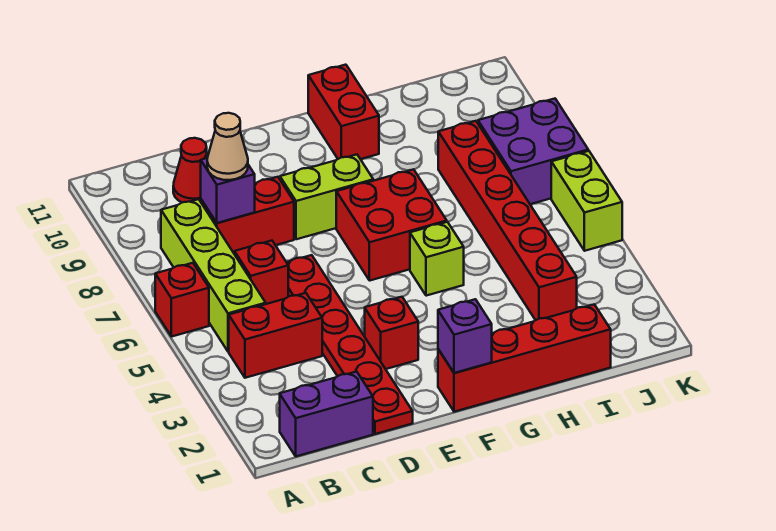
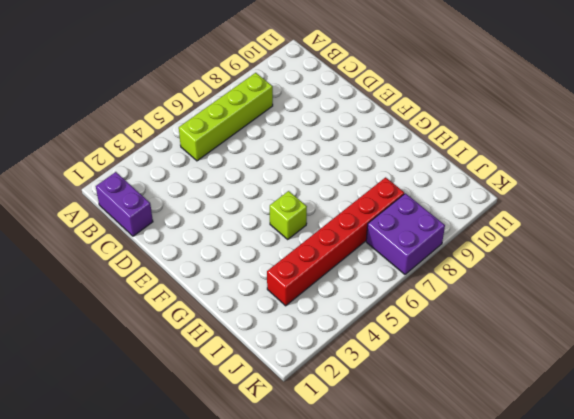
none -> red 1x1 brick [155,263,209,337]
none -> red 1x2 brick [229,293,322,378]
none -> red 1x1 brick [235,241,288,304]

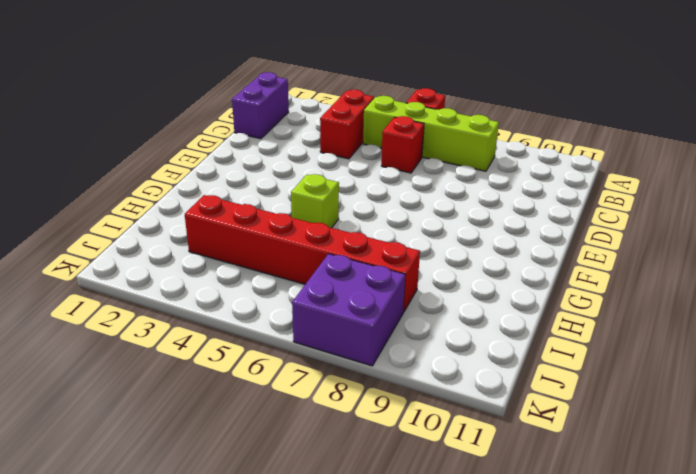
none -> red 1x2 brick [201,177,294,254]
none -> red 1x1 cone [173,138,207,202]
none -> red 1x6 plate [287,255,413,434]

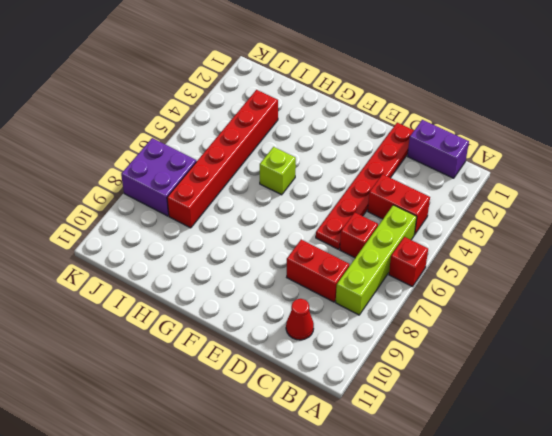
none -> red 1x1 brick [365,297,418,369]
none -> lime 1x2 brick [280,155,373,239]
none -> red 1x4 brick [438,304,611,412]

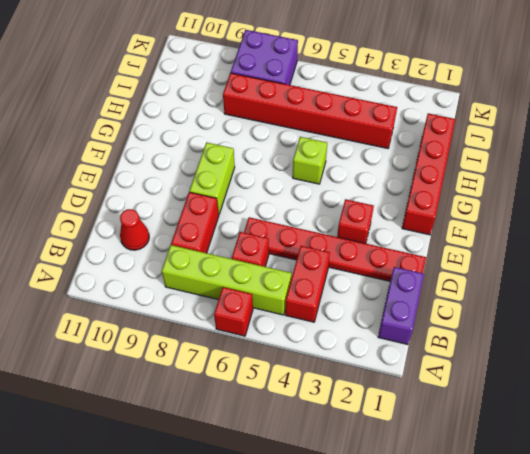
none -> red 2x2 brick [336,169,447,281]
none -> red 1x2 brick [308,65,379,159]
none -> lime 1x2 brick [551,151,622,251]

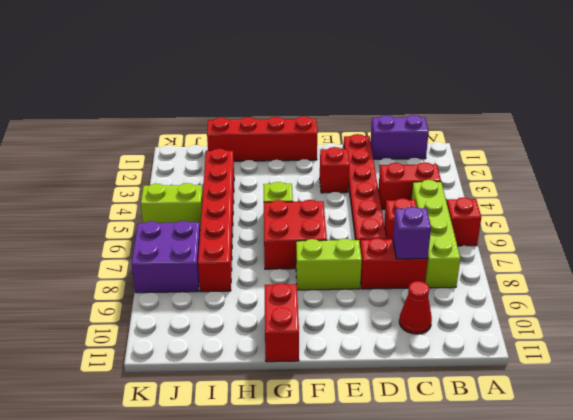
lime 1x2 brick [141,183,203,227] -> lime 1x2 brick turned to [551,151,622,251]
none -> purple 1x1 brick [438,299,492,373]
none -> tan 1x1 cone [207,113,248,180]

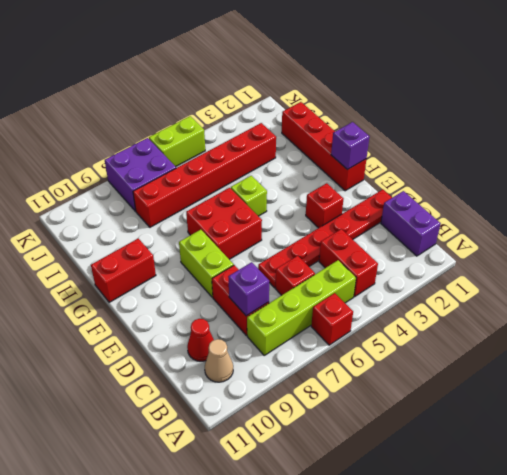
tan 1x1 cone [205,339,233,382] -> tan 1x1 cone moved to [207,113,248,180]

